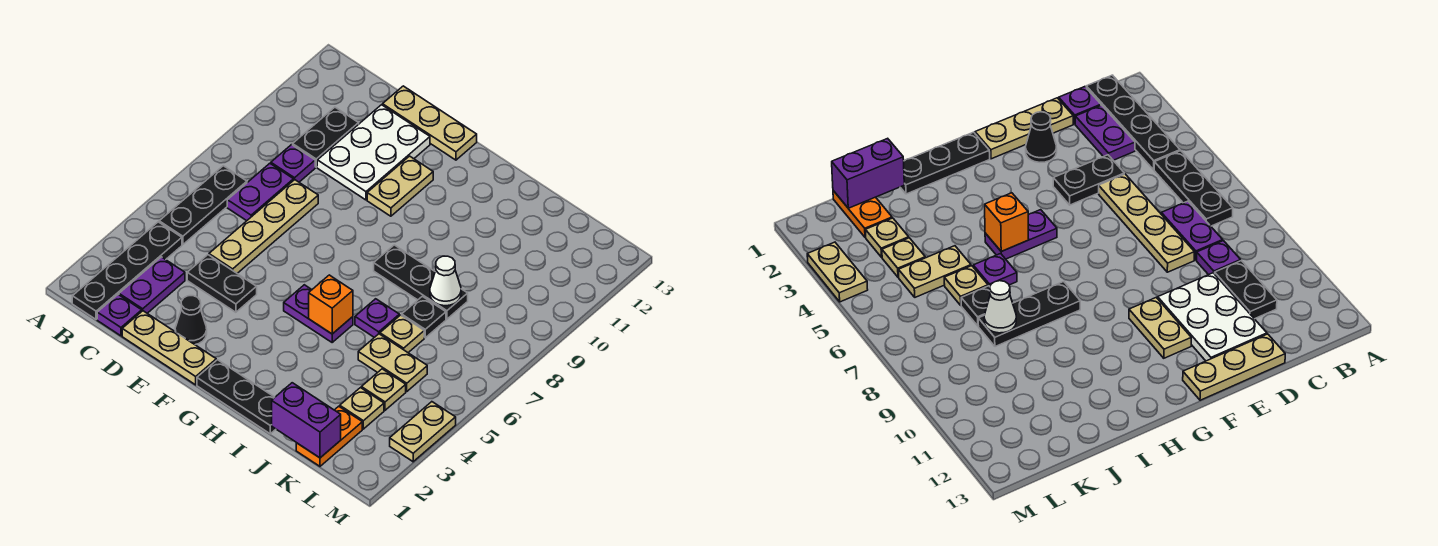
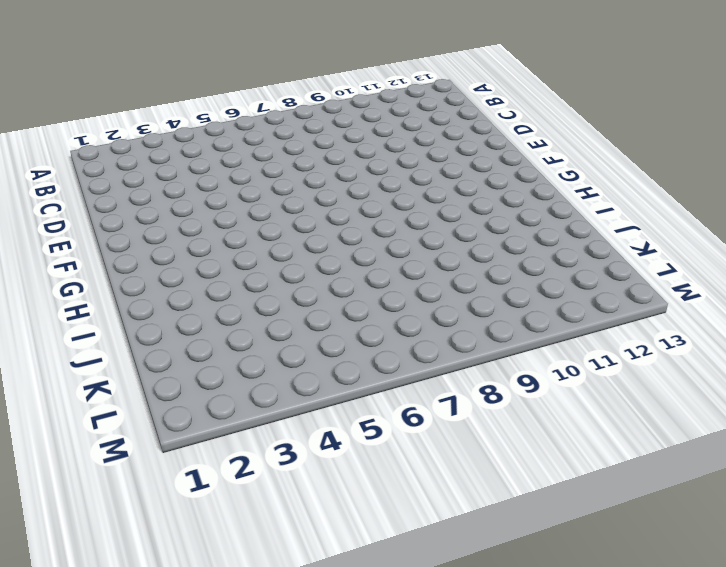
none -> black 1x4 plate [72,222,182,319]
none -> black 1x3 plate [159,166,247,245]
none -> purple 1x1 plate [97,295,142,336]

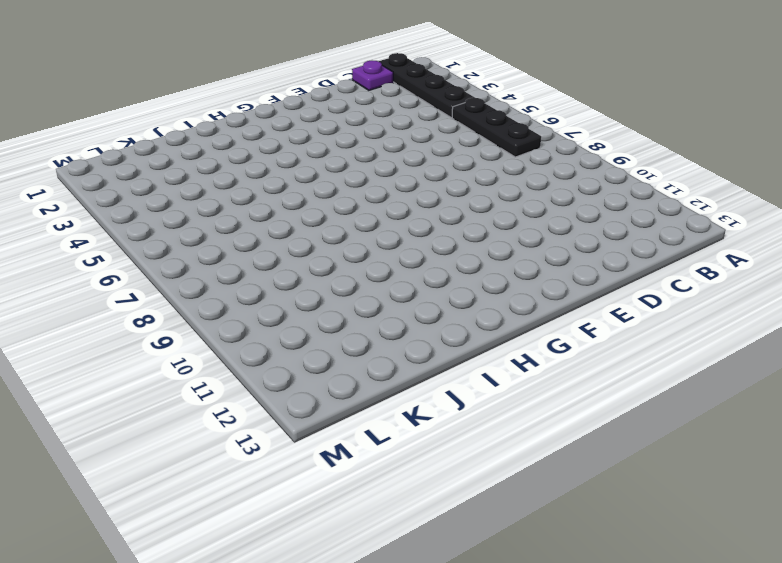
none -> purple 1x2 plate [119,257,185,313]
none -> purple 1x2 plate [227,163,294,221]
none -> purple 1x1 plate [271,145,315,182]

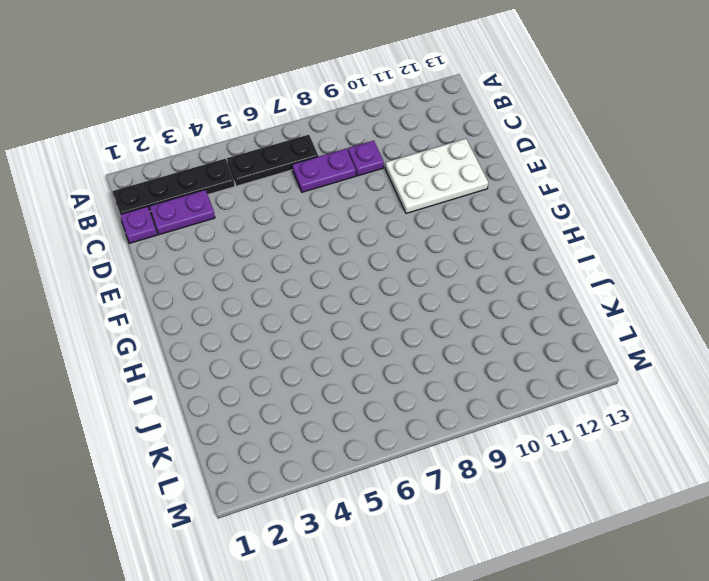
none -> black 1x2 plate [293,107,359,167]
none -> tan 1x3 plate [122,311,216,385]
none -> black 1x2 plate [187,255,257,312]

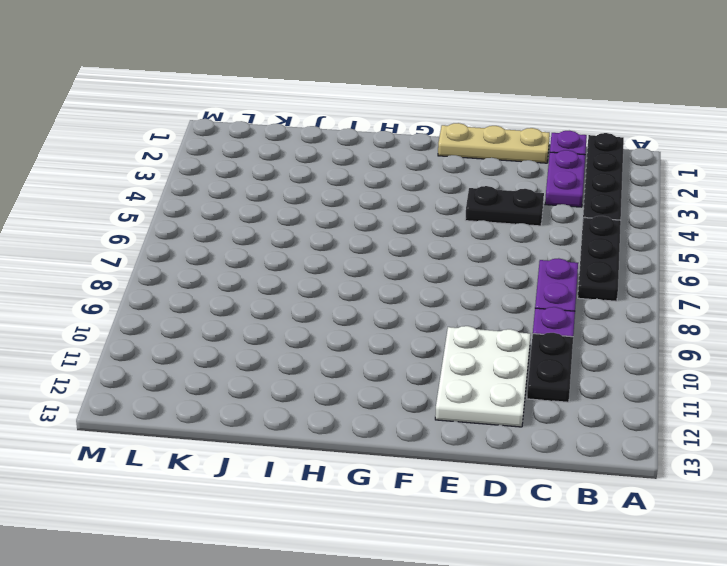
none -> tan 1x4 plate [209,180,318,273]
none -> tan 1x3 plate [383,86,477,160]
none -> black 1x1 cone [175,296,207,345]

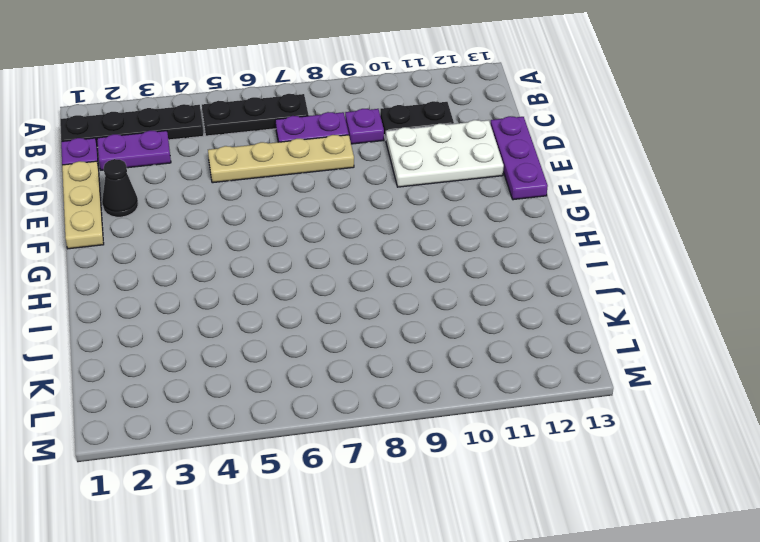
purple 1x3 plate [490,116,548,200] -> tan 1x3 plate [383,86,477,160]
none -> black 1x2 plate [187,255,257,312]
none -> tan 1x2 plate [367,156,433,216]
none -> black 1x3 plate [197,360,276,434]

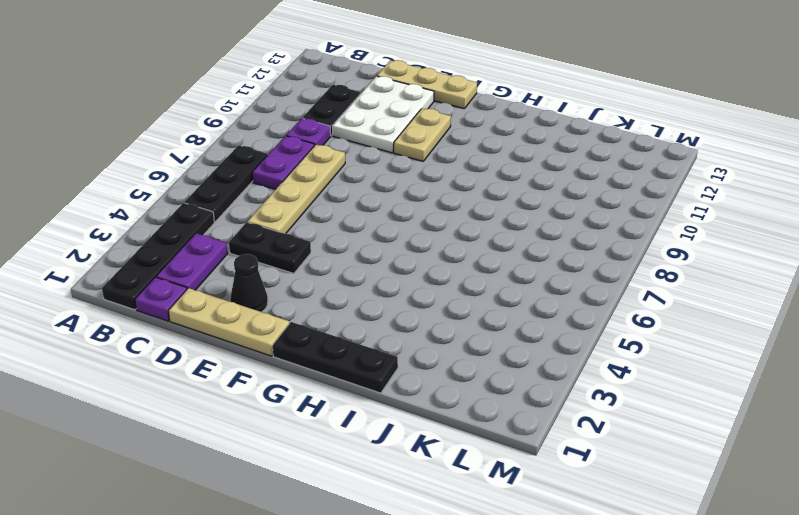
none -> purple 1x2 plate [284,285,353,342]
none -> black 1x3 plate [374,245,468,319]
none -> purple 1x1 plate [355,299,399,337]

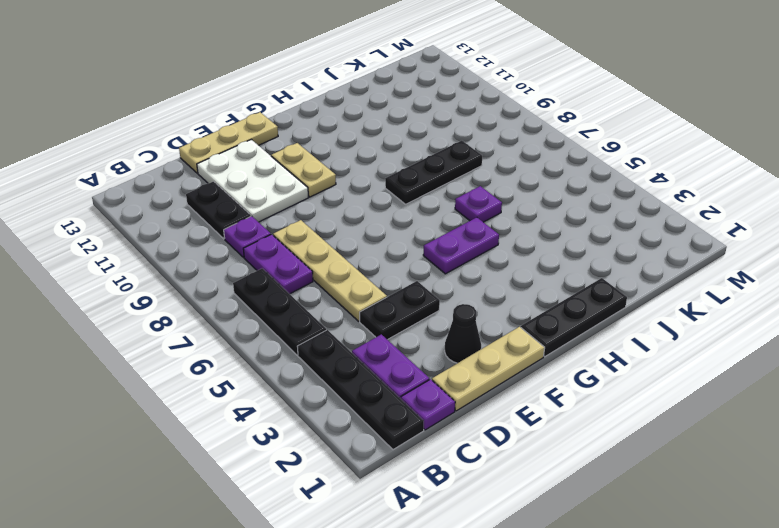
none -> tan 1x2 plate [358,334,427,391]
none -> tan 1x1 plate [380,315,424,353]
none -> black 1x1 plate [402,296,446,338]

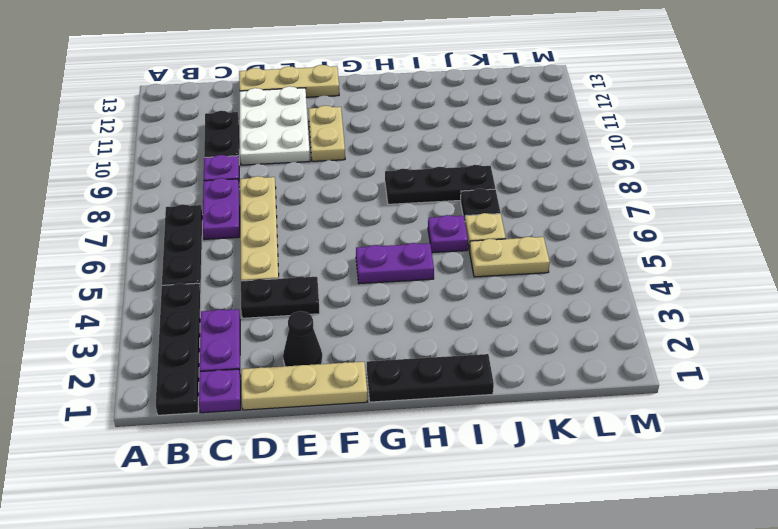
none -> orange 1x2 plate [296,406,362,466]
none -> tan 1x1 plate [340,388,384,429]
none -> tan 1x1 plate [361,369,406,410]

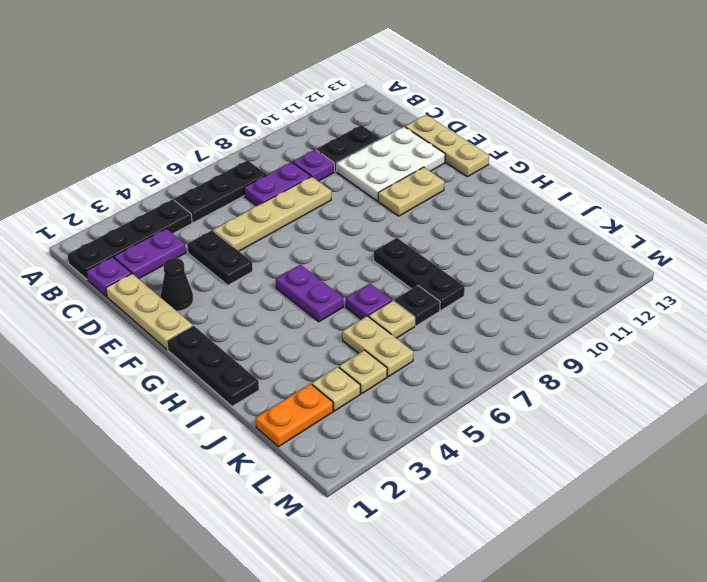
none -> tan 1x2 plate [390,402,456,462]
none -> orange 1x1 brick [309,275,353,334]
none -> purple 1x2 brick [272,383,341,458]

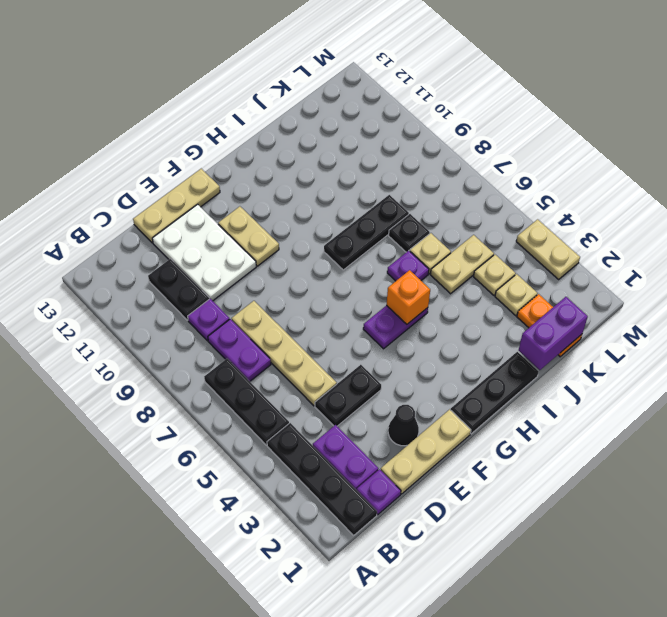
none -> white 1x1 cone [430,256,461,306]

